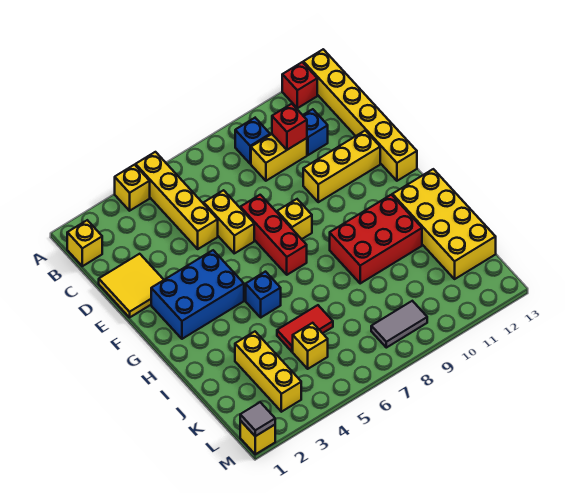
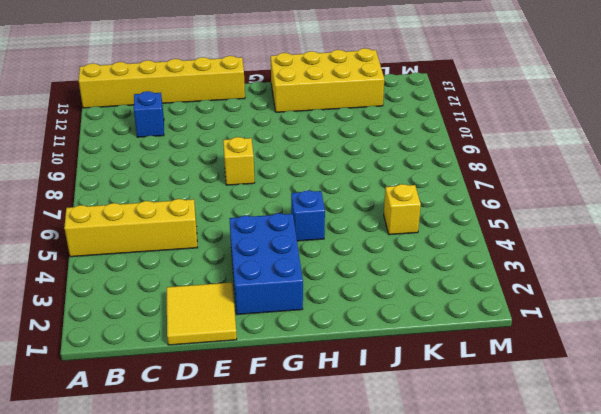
none -> yellow 1x1 brick [115,165,150,211]
none -> red 1x1 brick [282,62,317,108]
none -> yellow 1x1 brick [67,220,102,266]

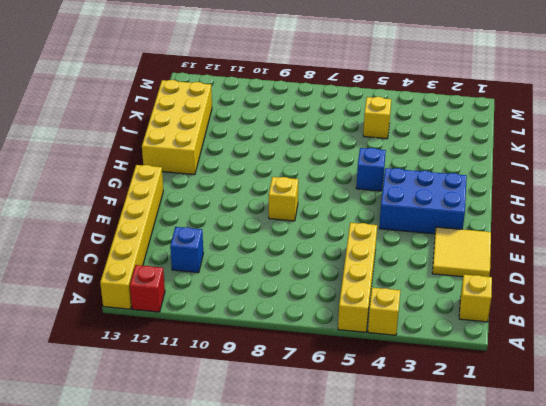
none -> blue 1x1 brick [235,118,270,164]
none -> yellow 1x2 brick [251,134,307,181]
none -> yellow 1x2 brick [204,190,254,253]

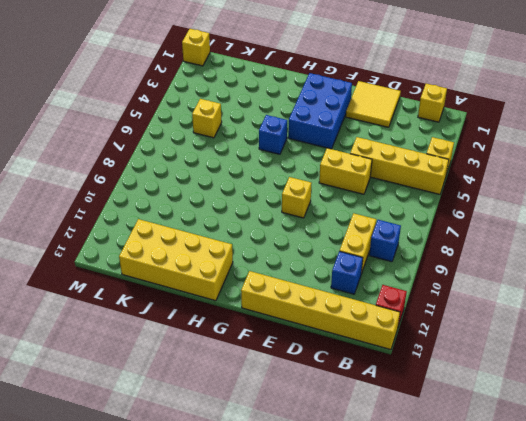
none -> red 1x3 brick [240,195,307,275]
none -> yellow 1x3 brick [303,131,380,202]
none -> red 2x3 brick [330,195,422,283]

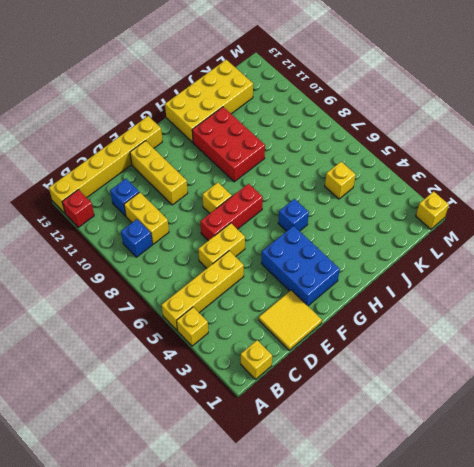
none -> yellow 1x3 brick [235,332,301,412]
none -> red 1x2 tile [277,305,333,352]
none -> grey 1x2 tile [371,301,427,348]

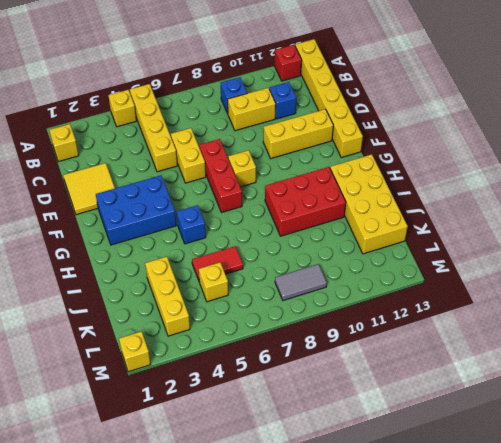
none -> red 1x1 brick [272,104,307,150]
none -> grey 1x1 tile [240,402,275,436]

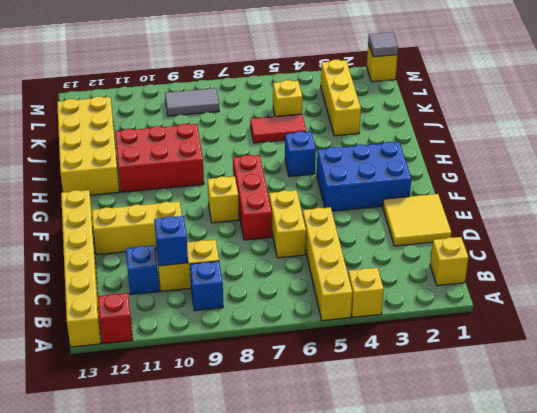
blue 1x1 brick [154,216,188,266] -> red 1x1 brick [272,104,307,150]

